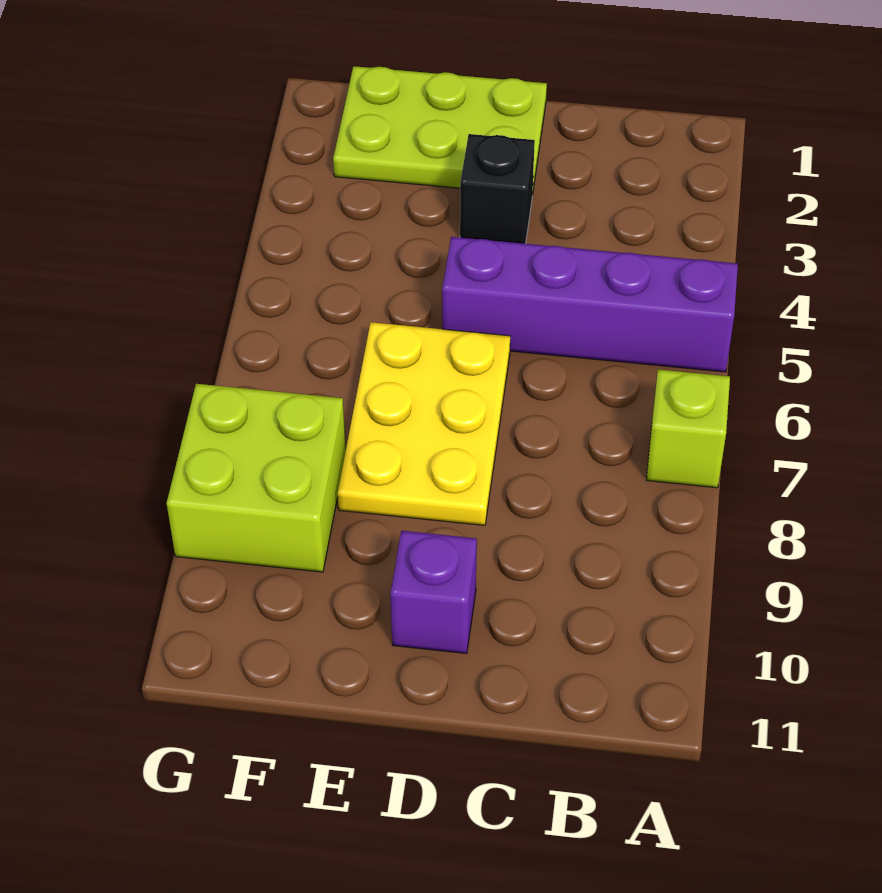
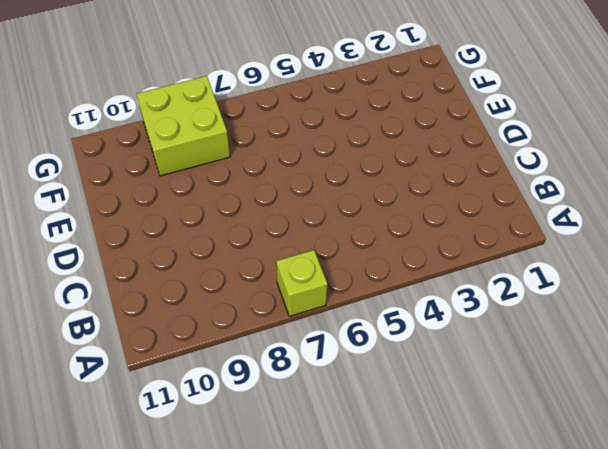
none -> purple 1x4 brick [442,237,738,372]
none -> lime 2x3 plate [333,66,547,195]

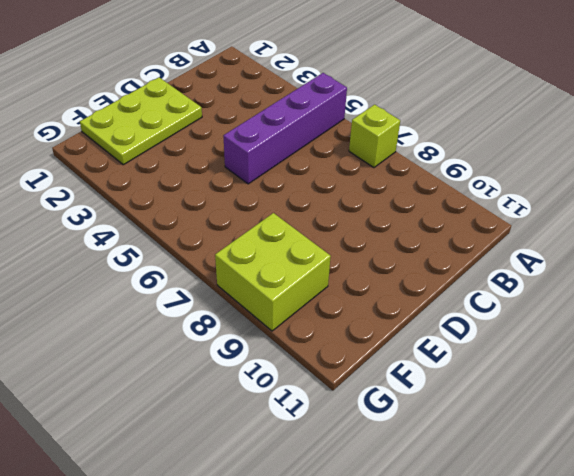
none -> black 1x1 brick [460,134,535,244]
none -> yellow 2x3 plate [338,322,510,525]

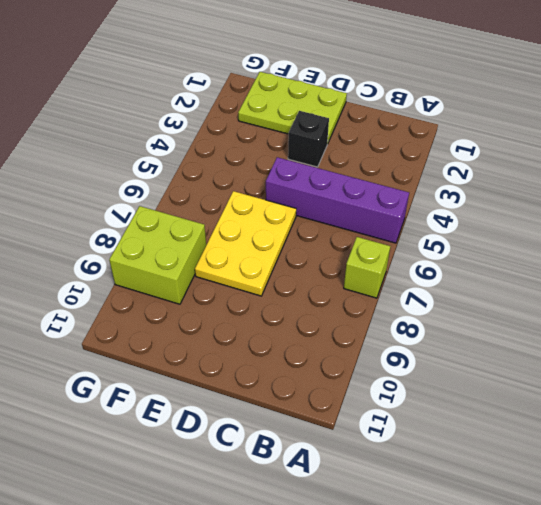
none -> purple 1x1 brick [391,531,477,654]

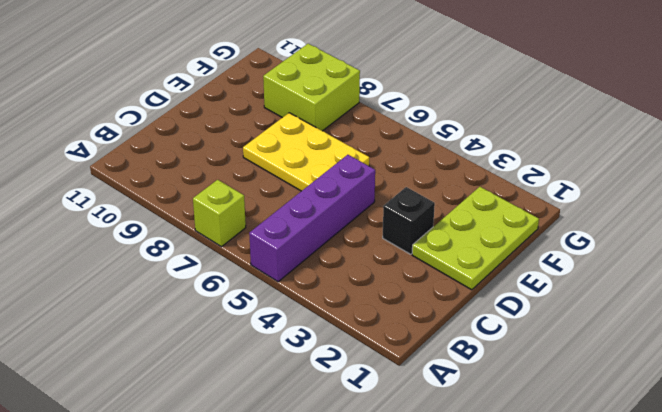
none -> purple 1x1 brick [391,531,477,654]

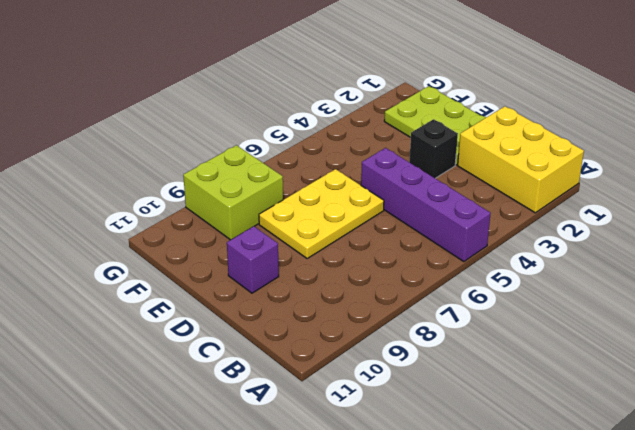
yellow 2x3 brick [458,106,584,213] -> none
none -> lime 1x1 brick [647,369,730,488]

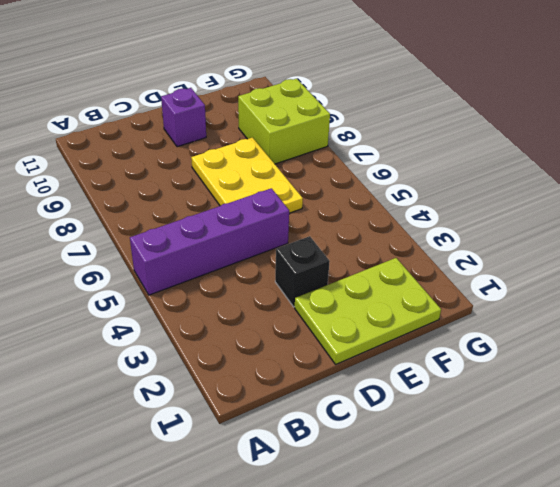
none -> lime 1x1 brick [647,369,730,488]

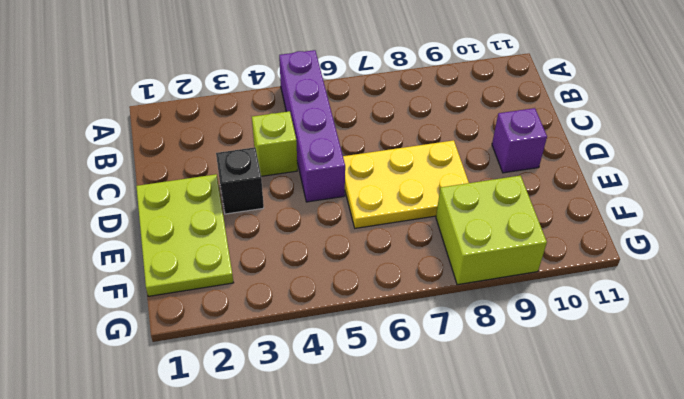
lime 1x1 brick [252,111,297,176] -> lime 1x1 brick moved to [647,369,730,488]

